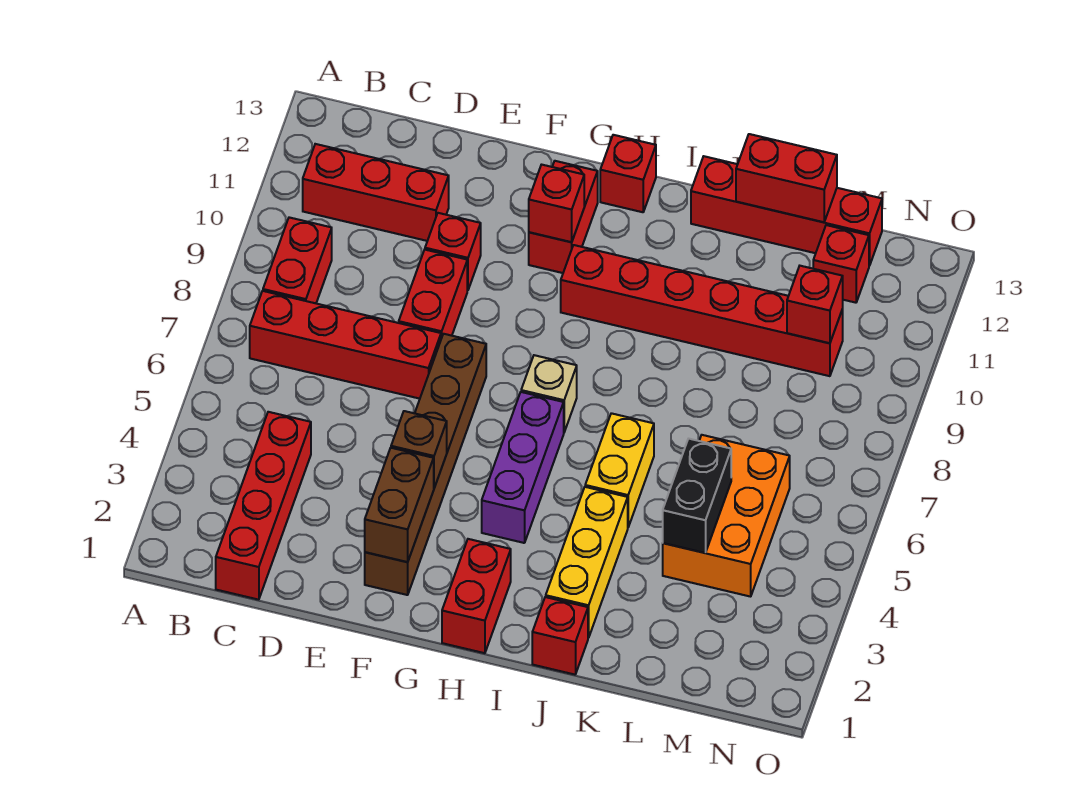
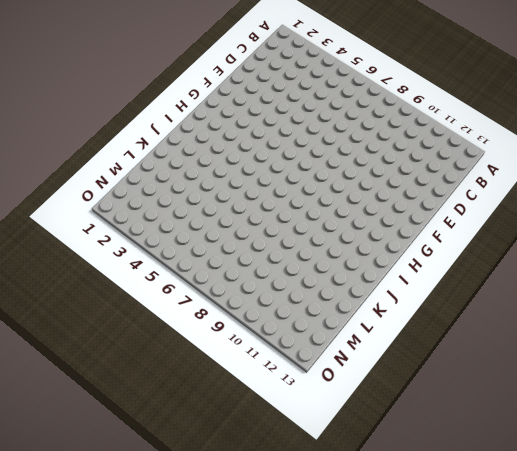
none -> red 1x4 brick [250,291,441,399]
none -> red 1x2 brick [263,217,332,303]
none -> red 1x3 brick [303,144,449,241]

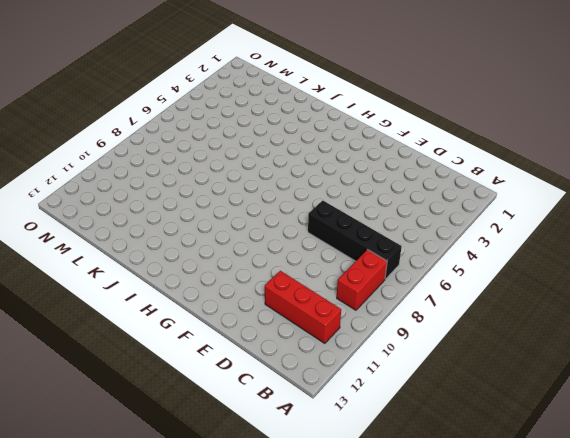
black 1x4 brick [308,200,402,279] -> red 1x4 brick [250,291,441,399]
none -> red 1x4 brick [216,412,311,600]
none -> red 1x2 brick [399,250,467,339]
none -> red 1x1 brick [425,213,481,290]

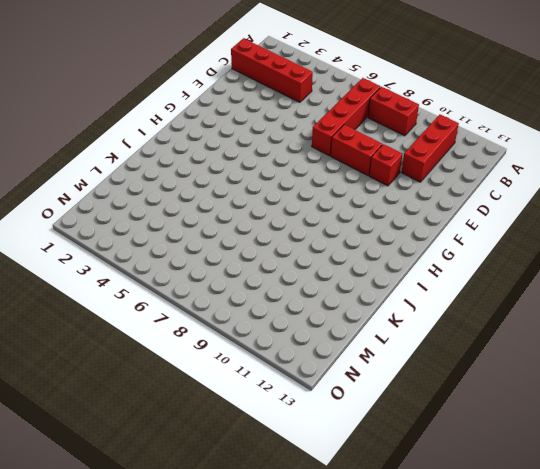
none -> brown 1x6 brick [365,334,486,595]
none -> red 1x2 brick [529,161,598,273]
none -> red 1x2 brick [442,539,511,653]

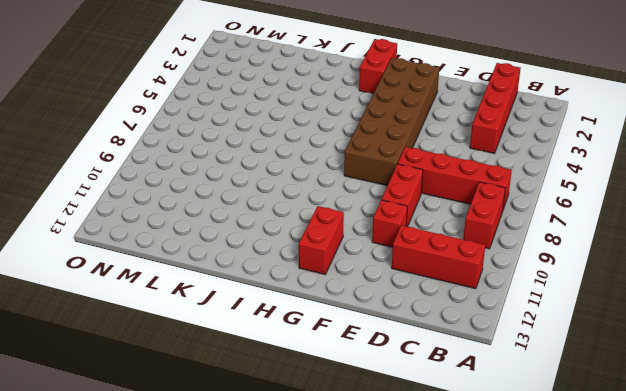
brown 2x6 brick [344,58,439,186] -> brown 1x6 brick [365,334,486,595]
none -> purple 1x3 brick [482,392,564,543]
none -> tan 1x1 brick [521,355,577,432]
none -> red 1x6 brick [561,245,843,376]

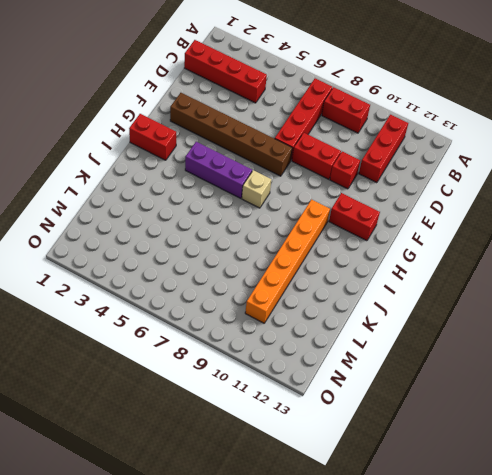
orange 1x6 brick [245,200,330,323] -> red 1x6 brick [561,245,843,376]
none -> red 1x1 brick [600,135,656,212]
none -> red 1x1 brick [532,597,588,675]
none -> yellow 1x3 brick [546,487,628,638]

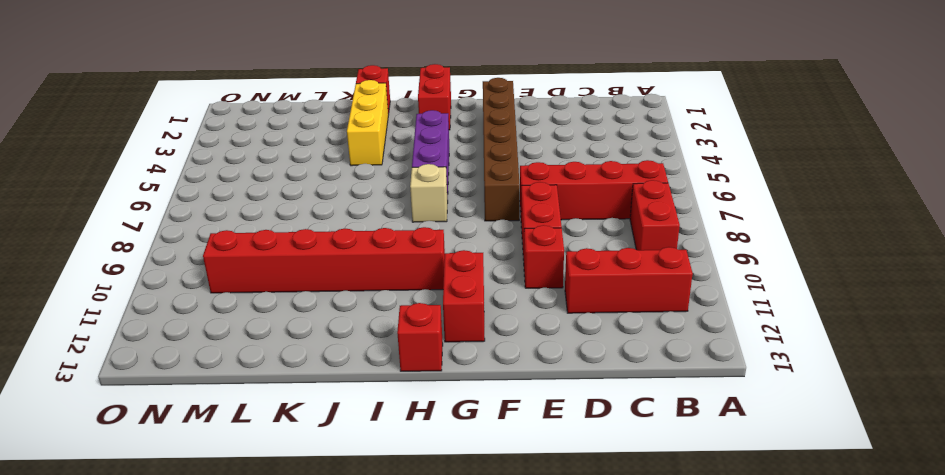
none -> red 1x4 brick [216,412,311,600]
none -> yellow 1x2 brick [585,413,654,527]
none -> red 1x4 brick [691,156,882,266]

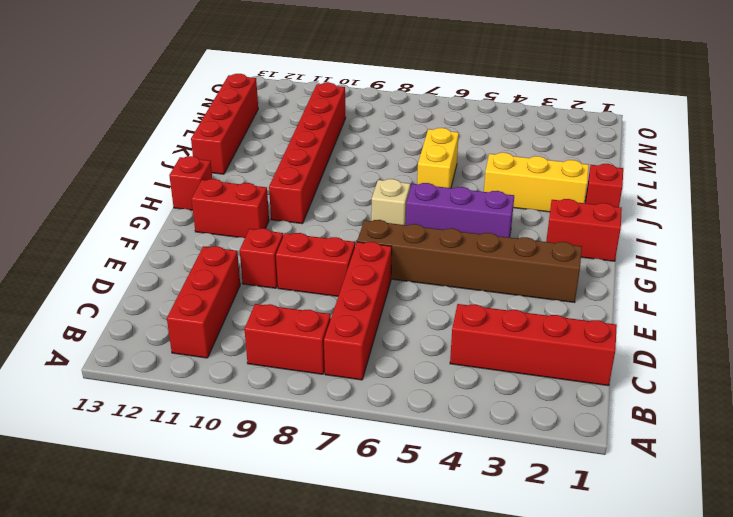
yellow 1x2 brick [417,128,459,188] -> yellow 1x2 brick turned to [585,413,654,527]
none -> orange 2x3 brick [663,435,790,597]
none -> red 1x1 brick [813,225,869,303]
none -> brown 1x2 brick [365,448,434,562]

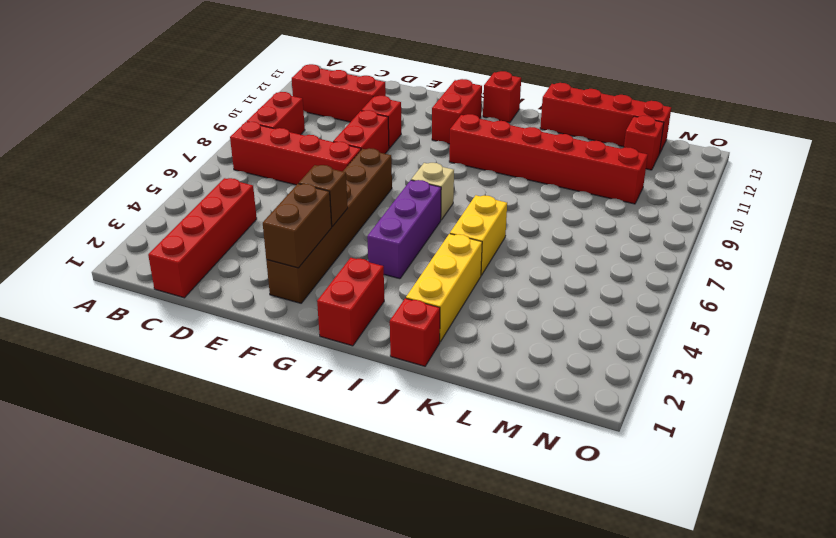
none -> orange 2x3 brick [663,435,790,597]
none -> red 1x1 brick [529,165,584,242]
none -> red 1x2 brick [736,134,837,222]

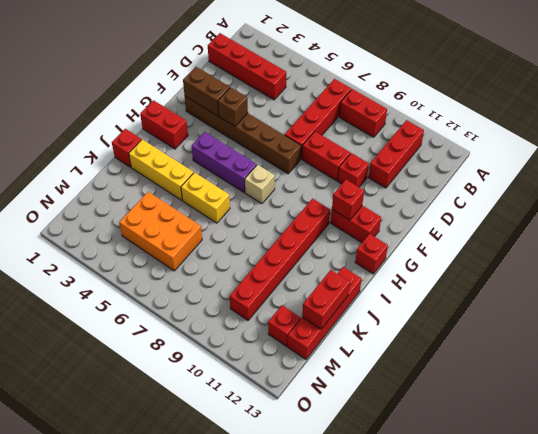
none -> black 1x2 brick [663,439,731,553]
none -> red 1x1 brick [787,266,843,343]

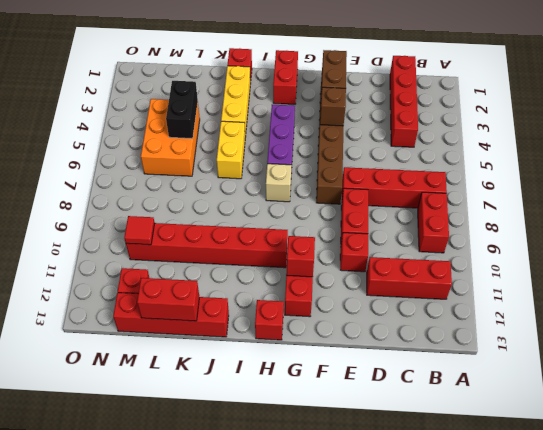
red 1x1 tile [124,216,155,245] -> red 1x1 brick [787,266,843,343]

